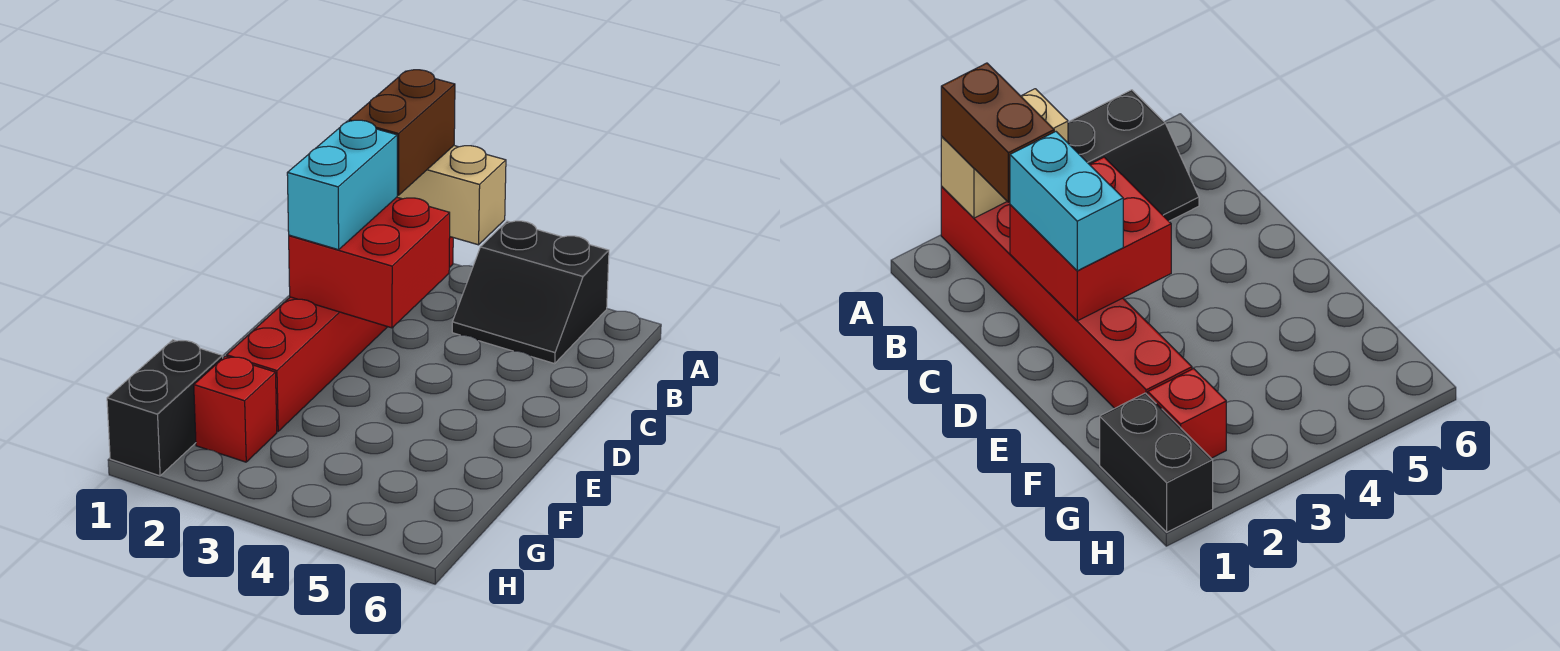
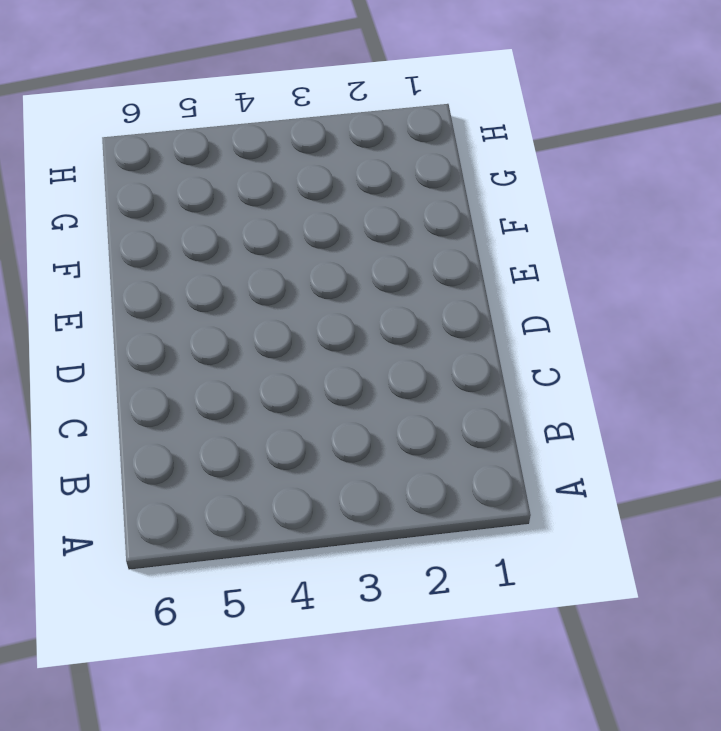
none -> red 1x6 brick [227,237,453,431]
none -> black 2x2 slope [452,221,609,364]

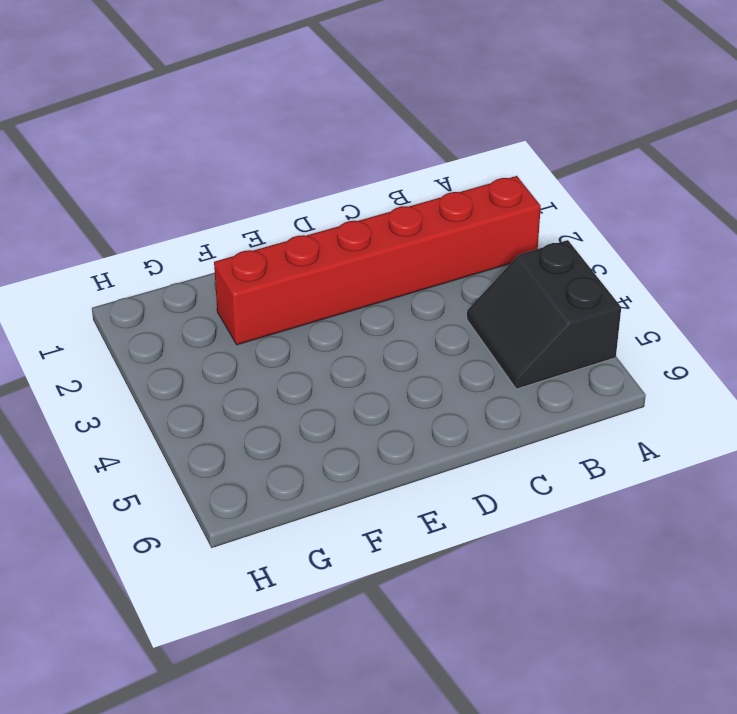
none -> black 1x2 brick [107,340,223,476]
none -> red 1x1 brick [194,356,277,462]

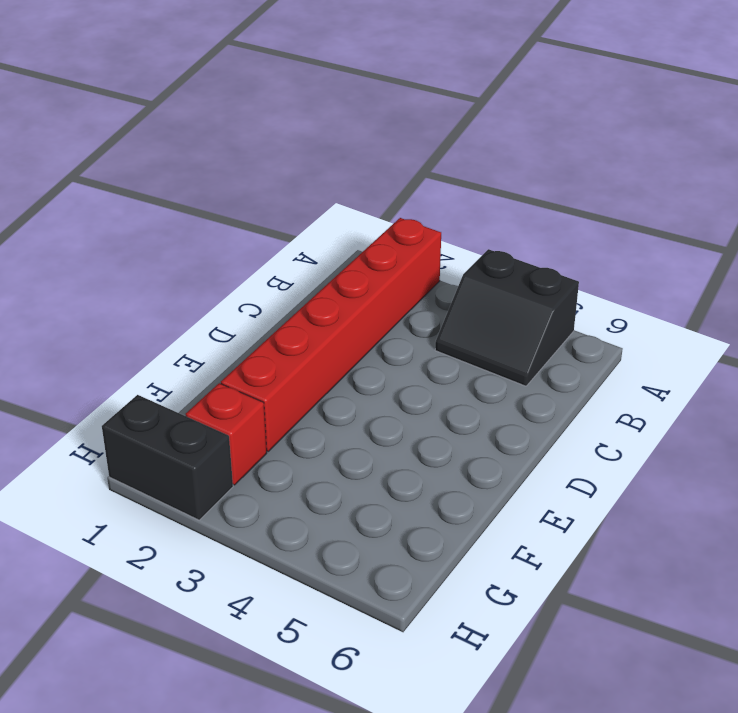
black 1x2 brick [102,395,233,520] -> black 1x2 brick turned to [107,340,223,476]
none -> tan 1x2 brick [397,146,506,245]
none -> red 2x2 brick [289,197,450,328]

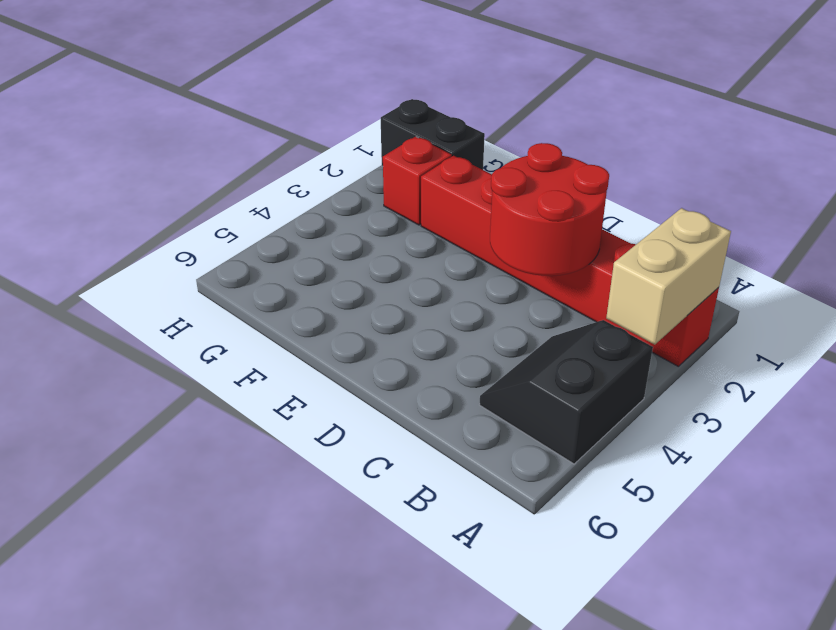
red 2x2 round brick [490,143,609,276] -> red 2x2 brick [289,197,450,328]
none -> brown 1x2 brick [349,70,455,195]
none -> cyan 1x2 brick [287,120,397,250]

